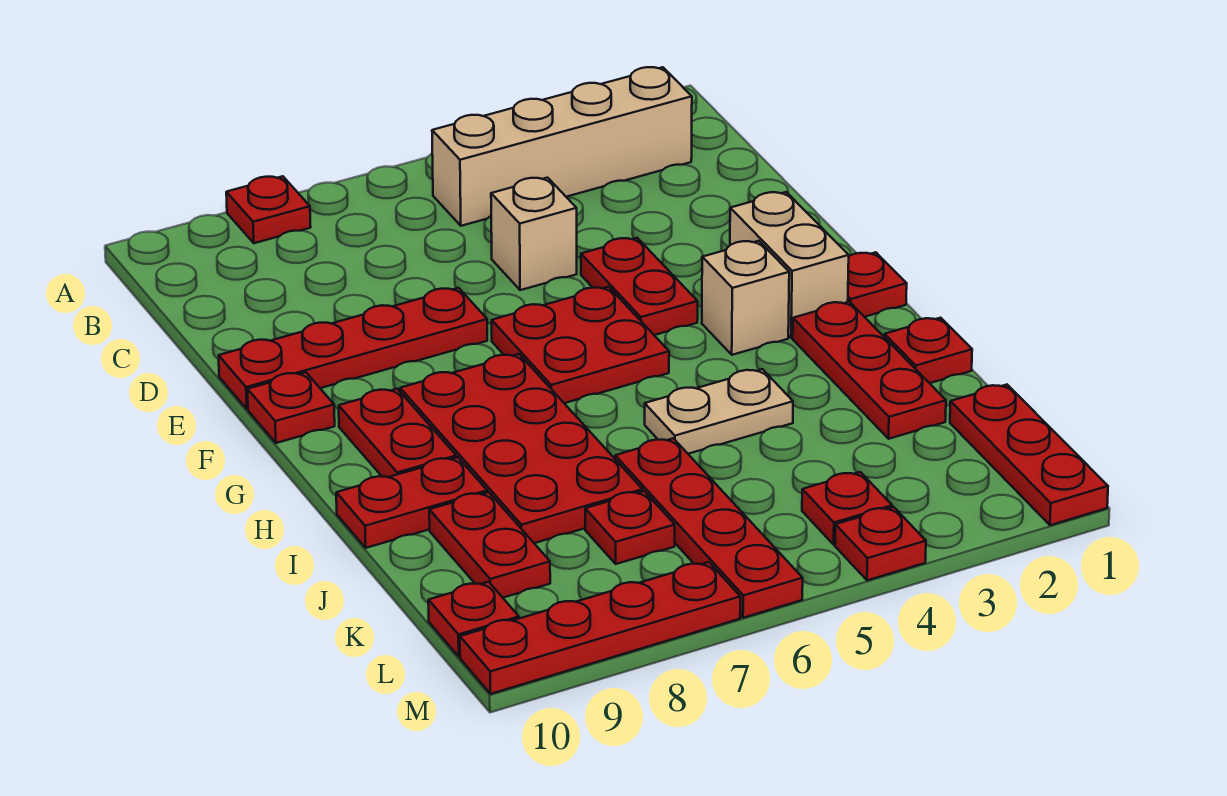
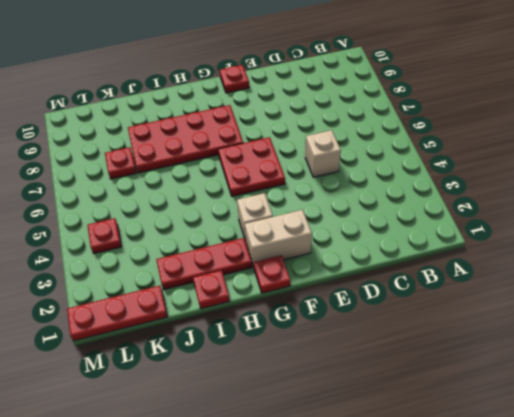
none -> red 1x1 plate [226,176,311,243]
none -> tan 1x4 brick [432,67,692,226]
none -> red 1x2 plate [581,238,698,335]

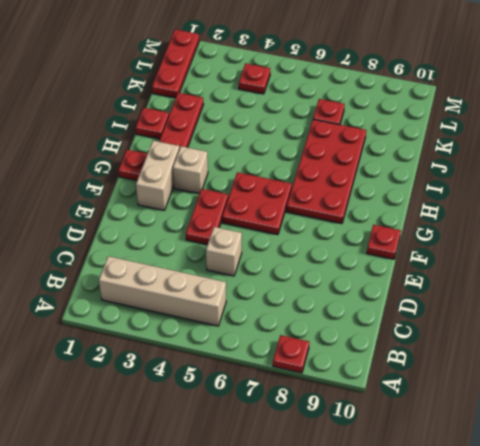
none -> red 1x4 plate [219,288,487,409]
none -> red 1x2 plate [339,389,456,477]
none -> tan 1x2 plate [645,369,793,454]

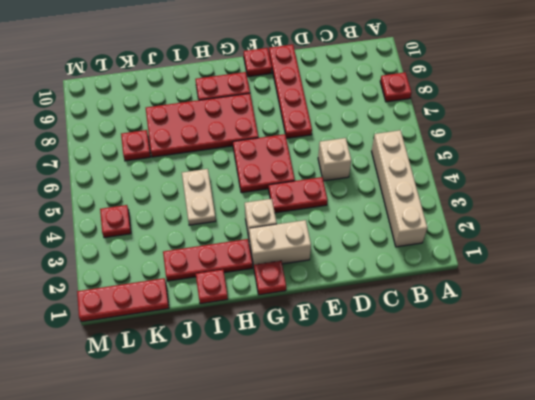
none -> red 1x2 plate [336,457,487,548]
none -> red 1x4 plate [615,438,803,618]
none -> red 1x2 plate [429,492,550,598]

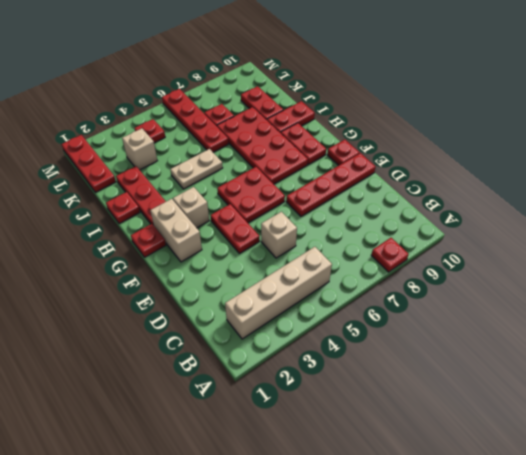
tan 1x1 brick [122,128,157,170] -> none
none -> red 1x1 plate [428,582,519,657]
none -> red 1x1 plate [835,507,926,580]
none -> red 1x4 plate [460,562,740,694]

